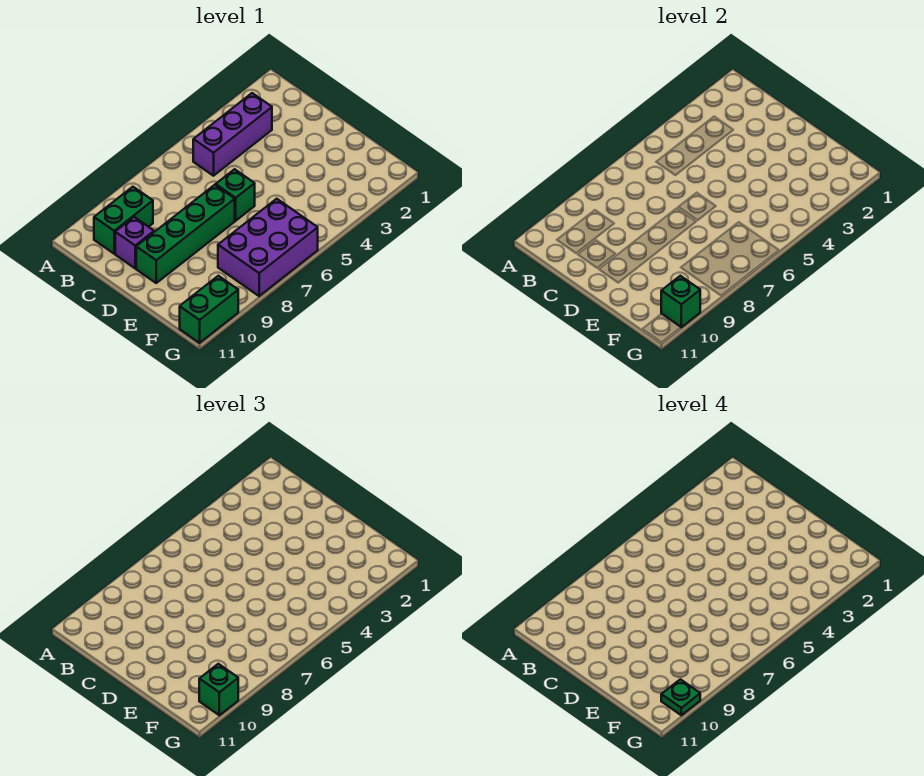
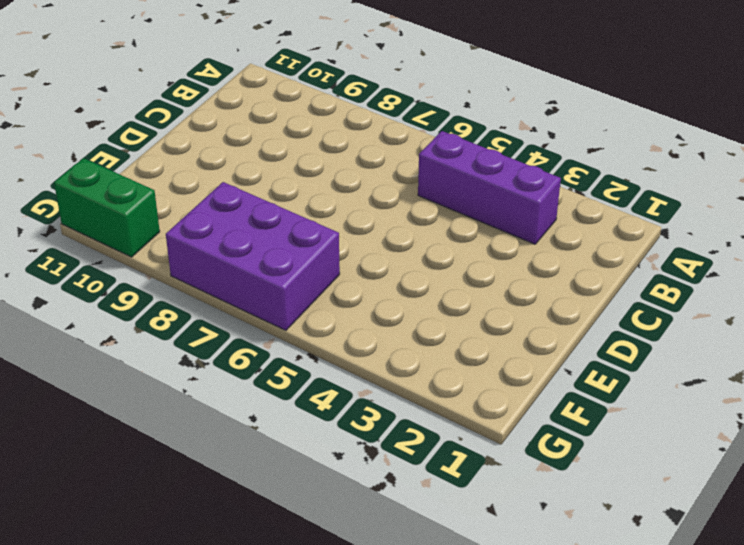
none -> green 1x2 brick [94,187,153,254]
none -> purple 1x1 brick [115,217,154,268]

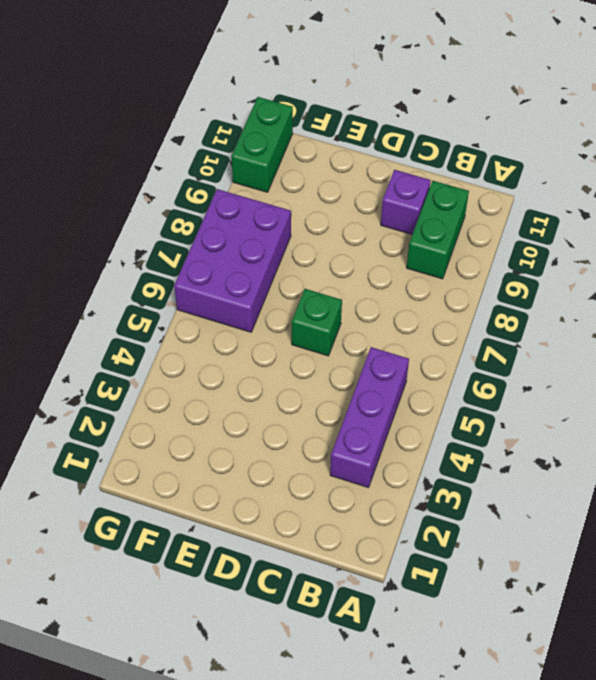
none -> green 1x4 brick [136,185,235,283]
none -> green 1x1 brick [661,276,700,327]

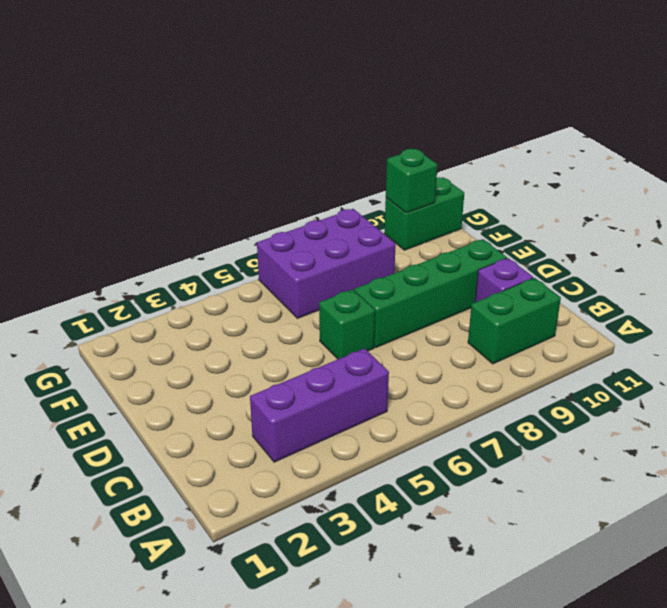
none -> green 1x1 brick [199,664,238,715]
none -> green 1x1 plate [661,679,700,715]

